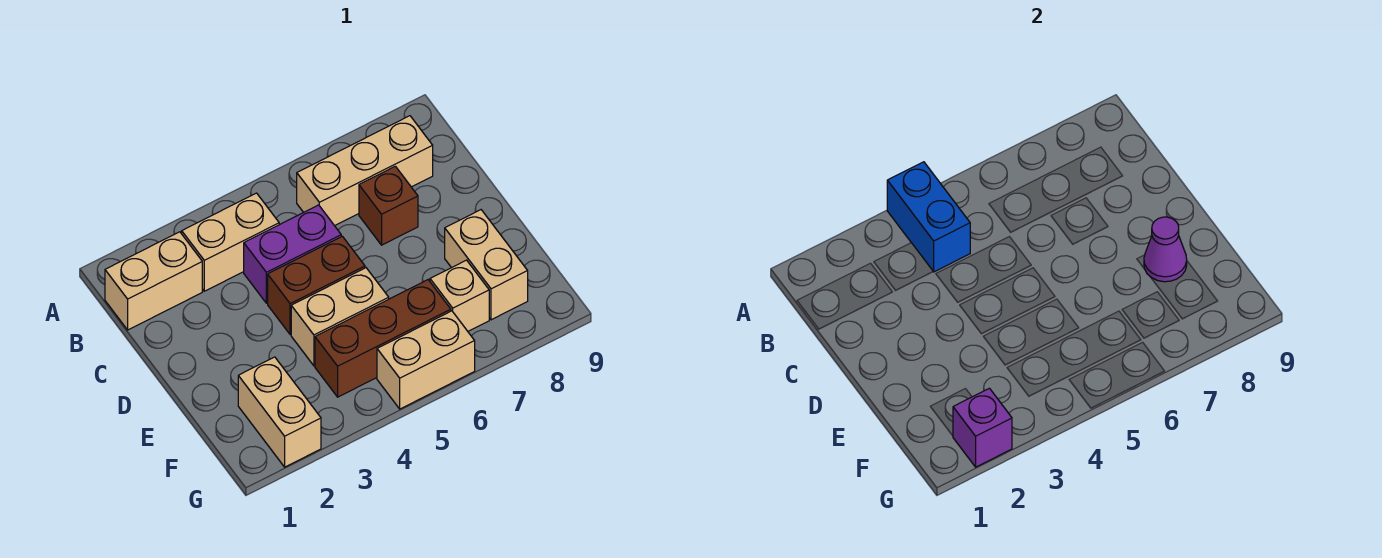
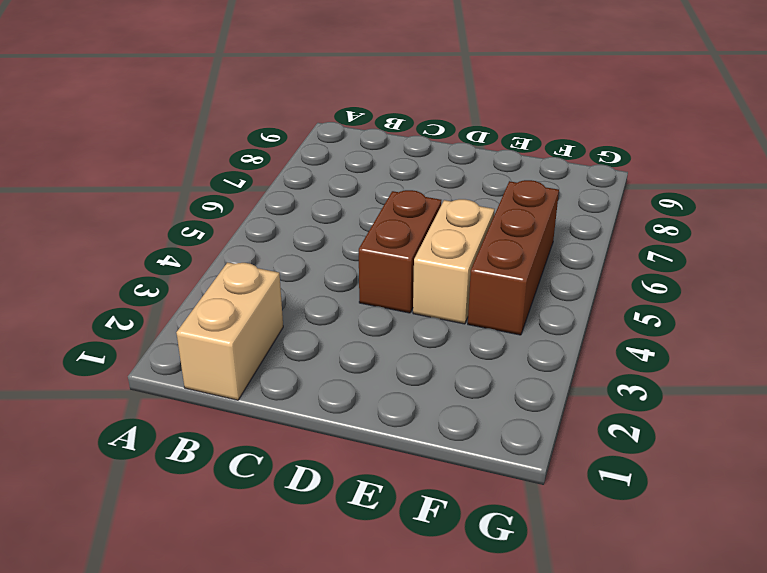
none -> tan 1x2 brick [182,193,279,291]
none -> tan 1x3 brick [297,116,433,226]
none -> purple 1x2 brick [244,205,341,303]

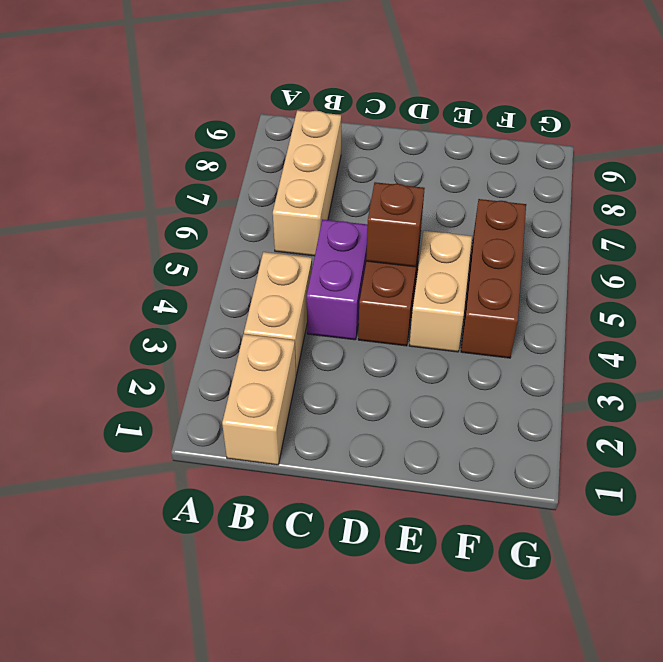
brown 1x1 brick [366,182,425,267] -> brown 1x1 brick moved to [359,166,418,245]
none -> tan 1x2 brick [445,210,528,320]
none -> tan 1x2 brick [238,357,321,467]
none -> tan 1x1 brick [430,260,489,331]

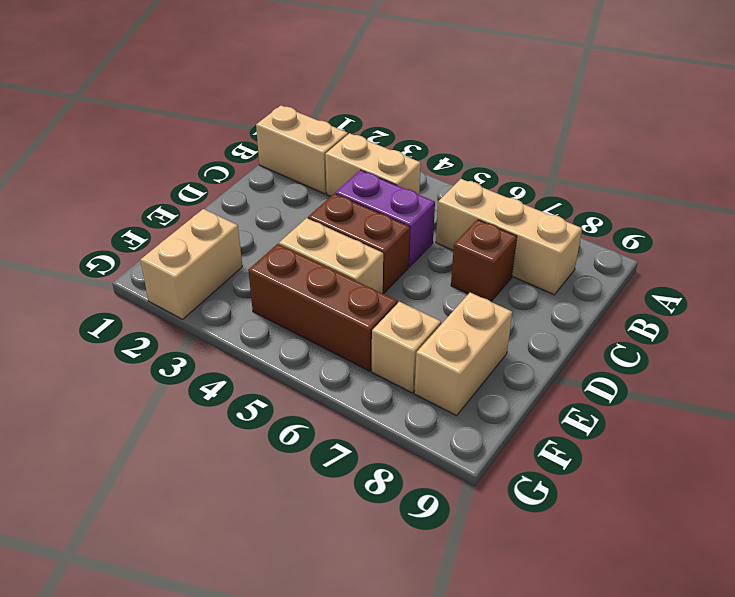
none -> tan 1x2 brick [377,311,475,409]
none -> blue 1x2 brick [887,162,970,272]
none -> purple 1x1 cone [1144,217,1187,282]

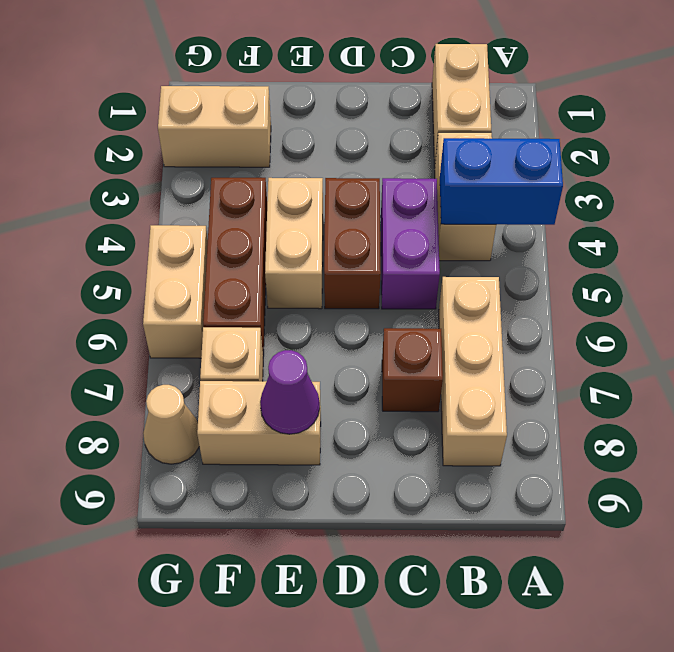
tan 1x1 cone [143,385,199,464] -> none
none -> purple 1x1 brick [953,388,1012,467]

